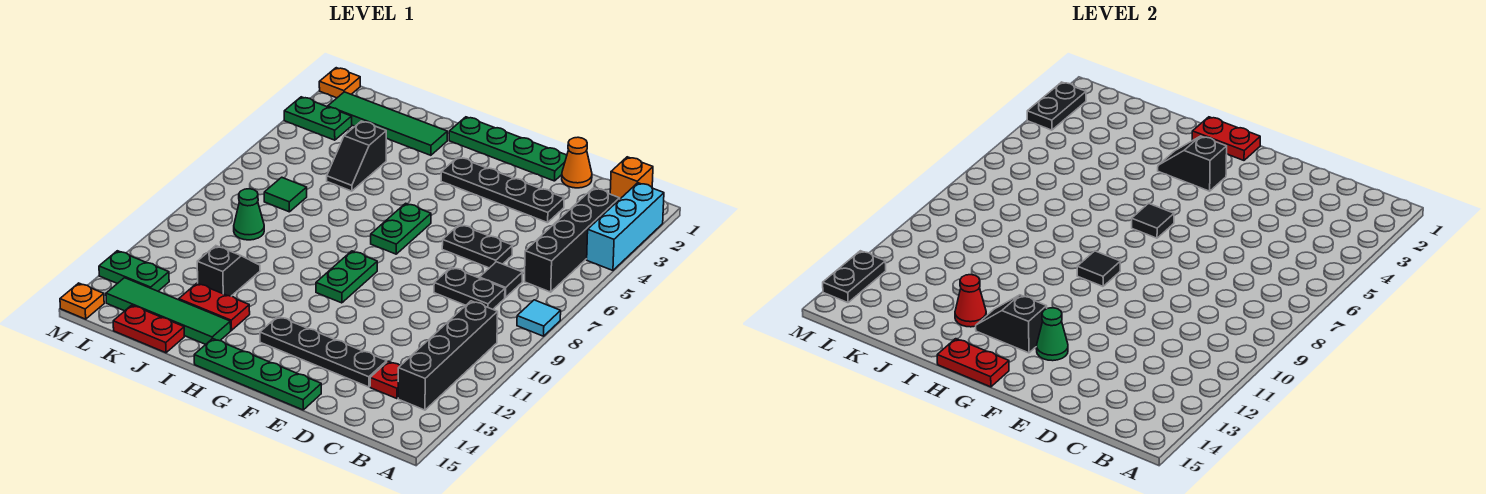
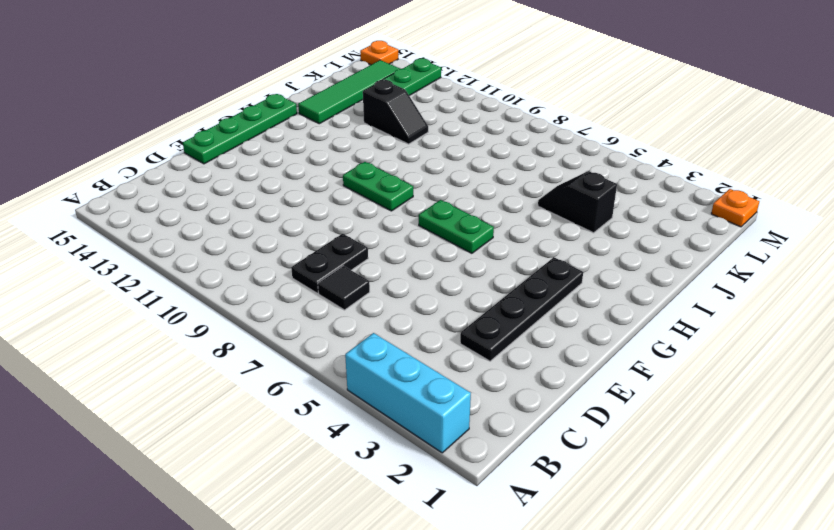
none -> cyan 1x1 tile [517,300,561,336]
none -> orange 1x1 brick [610,157,653,199]
none -> black 1x4 brick [524,188,620,292]
none -> black 1x4 brick [398,301,498,410]

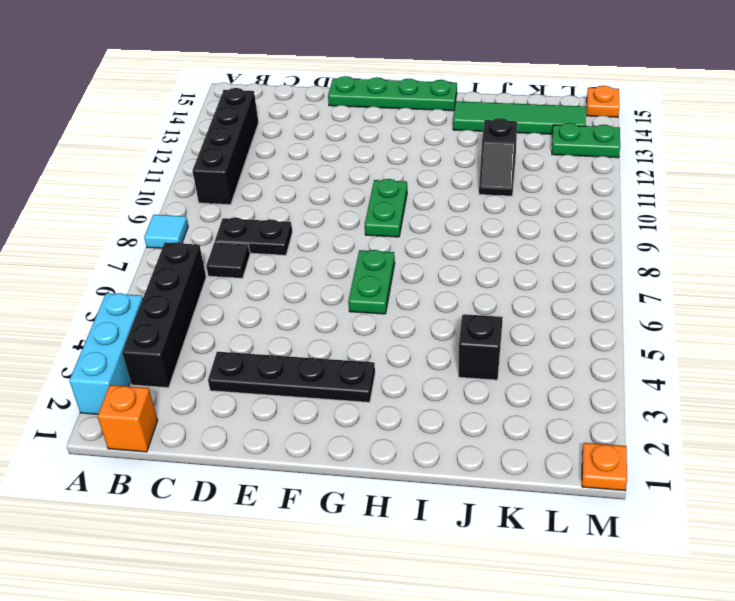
none -> red 1x1 plate [370,361,400,399]
none -> orange 1x1 cone [562,137,592,188]
none -> black 1x2 plate [442,225,513,268]
none -> black 1x4 plate [260,316,387,387]

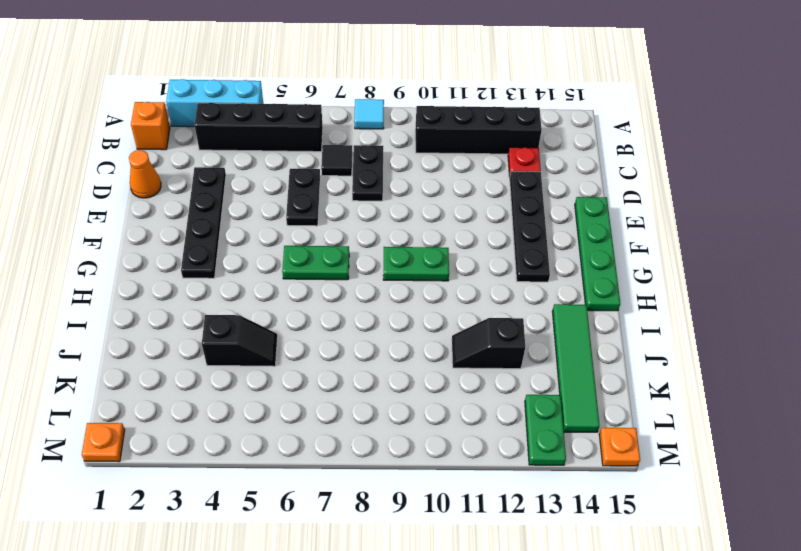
none -> green 1x4 plate [449,117,567,181]
none -> green 1x4 tile [328,92,447,155]
none -> red 1x2 plate [179,283,250,330]
none -> red 1x2 plate [113,305,184,353]

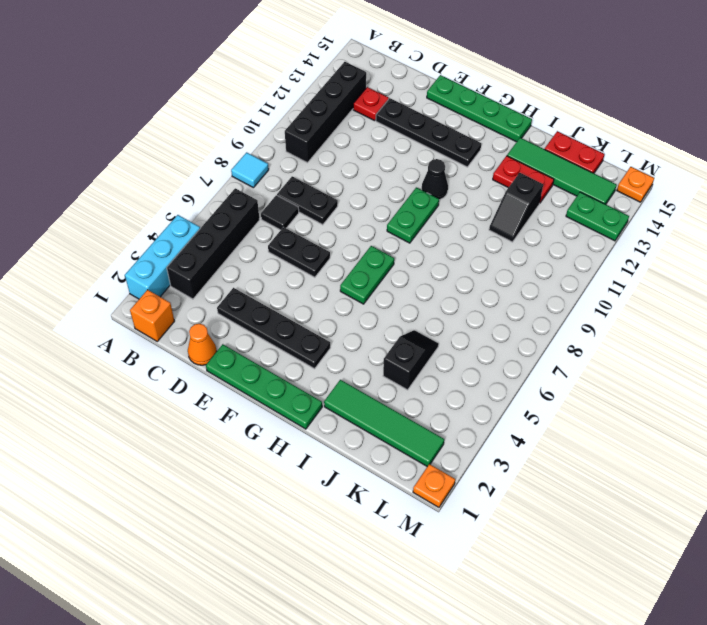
black 1x1 cone [422,159,448,200] -> none
none -> green 1x1 tile [264,177,307,212]
none -> green 1x1 cone [234,189,264,240]
none -> green 1x2 plate [284,97,352,140]
none -> green 1x1 cone [1036,308,1068,361]

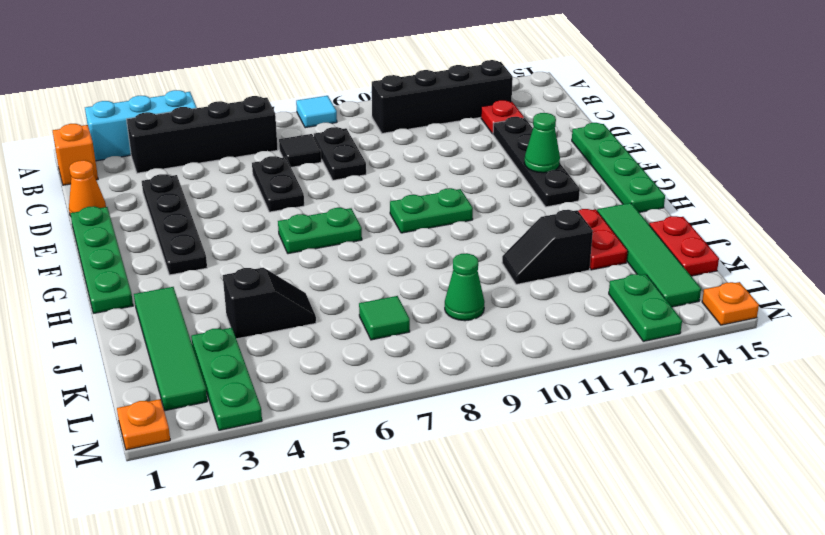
green 1x3 plate [191,328,262,430] -> green 1x2 plate [284,97,352,140]
none -> red 1x2 plate [1192,117,1260,160]
none -> black 1x2 slope [1158,136,1227,191]
none -> black 1x1 tile [1132,203,1174,238]
none -> black 1x1 tile [1077,251,1120,286]

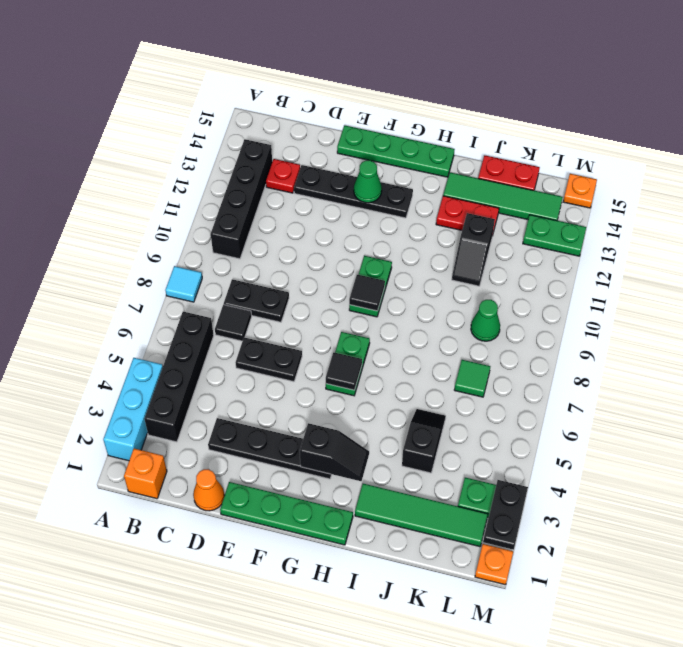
none -> red 1x2 plate [1192,117,1260,160]
none -> black 1x2 slope [976,295,1047,353]
none -> red 1x2 plate [937,339,1009,387]
none -> red 1x1 cone [955,275,986,327]

